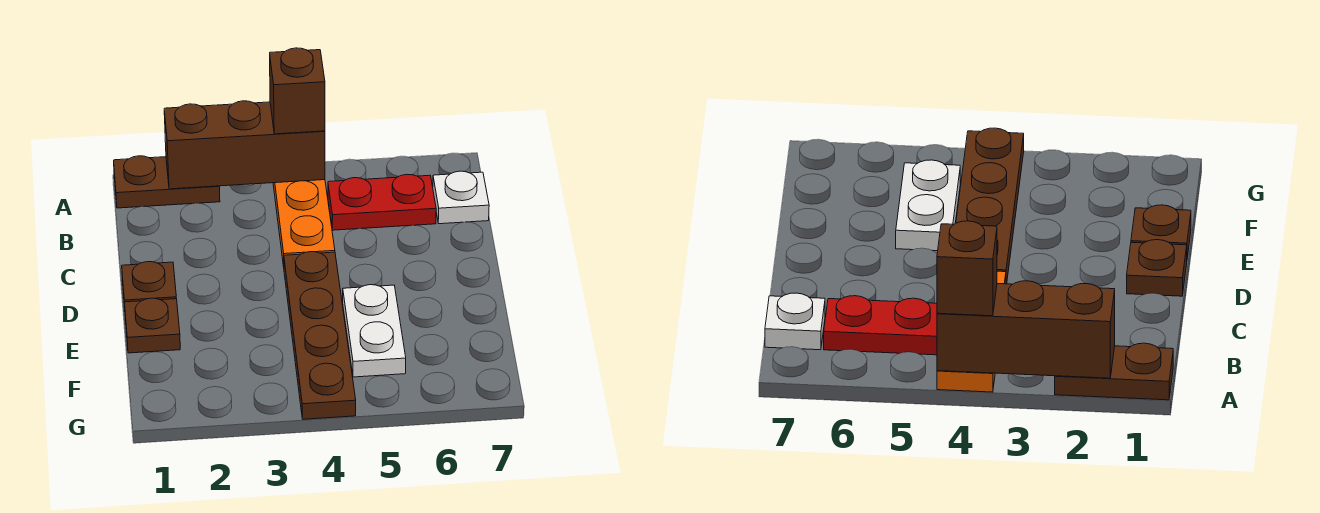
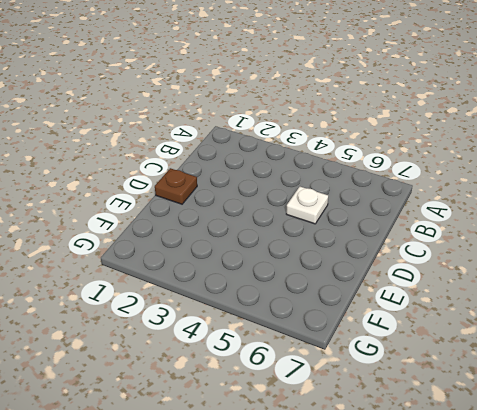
white 1x1 plate [286,187,328,224] -> white 1x1 plate moved to [433,171,489,224]
none -> brown 1x2 plate [114,156,220,208]
none -> orange 1x3 plate [273,180,335,266]

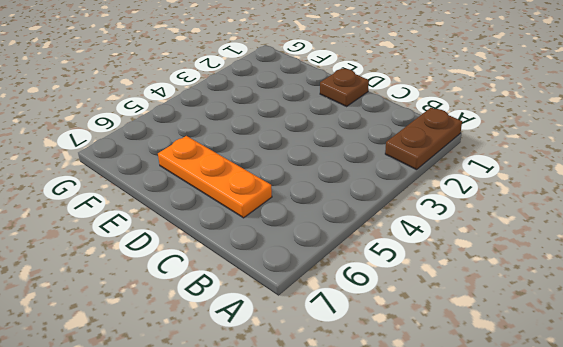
orange 1x3 plate [158,136,272,218] -> orange 1x3 plate moved to [273,180,335,266]
none -> red 1x2 plate [328,174,436,230]
none -> white 1x1 plate [433,171,489,224]

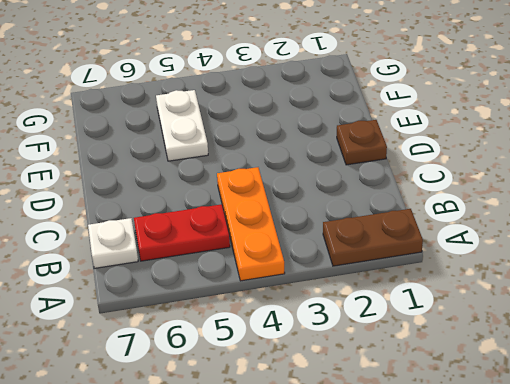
none -> brown 1x4 plate [284,252,356,419]
none -> brown 1x1 plate [125,298,180,353]

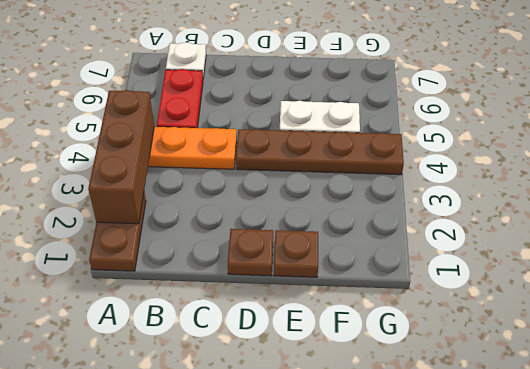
none -> brown 1x1 brick [270,48,325,134]

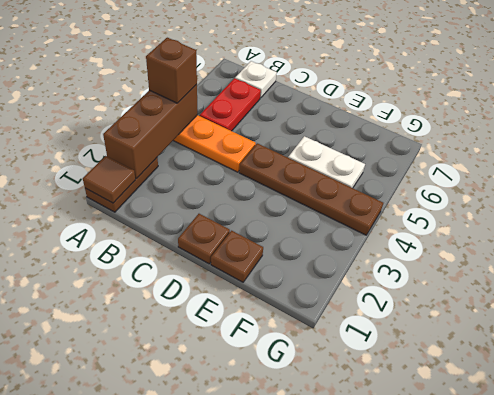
brown 1x1 tile [83,156,135,203] -> none

